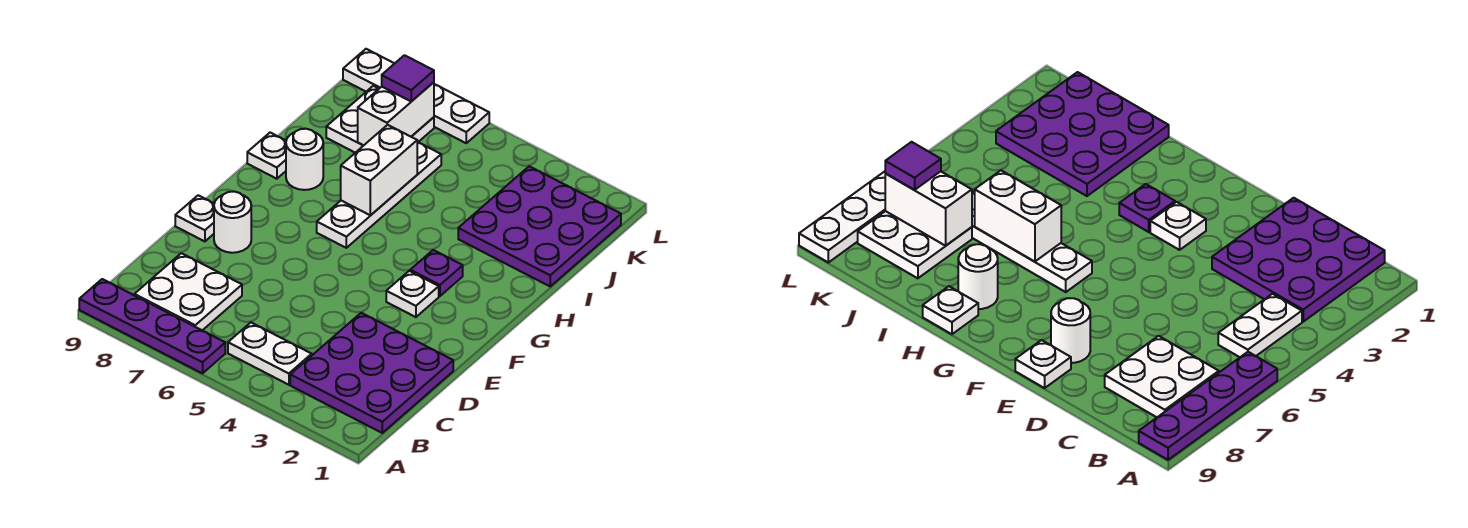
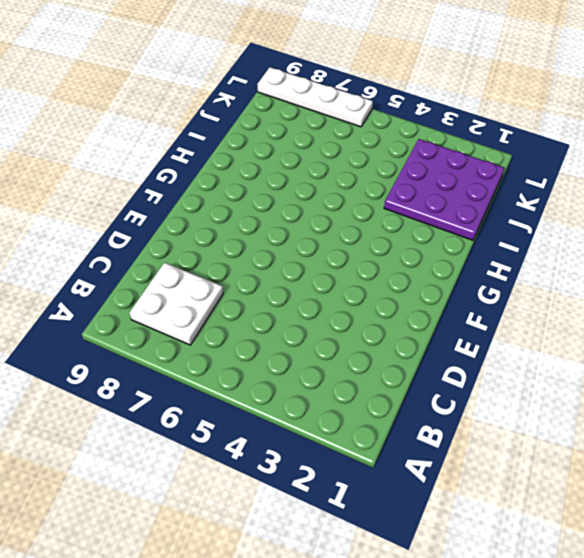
none -> purple 1x4 plate [79,279,225,373]
none -> purple 3x3 plate [290,313,453,433]
none -> white 1x2 plate [228,323,312,385]

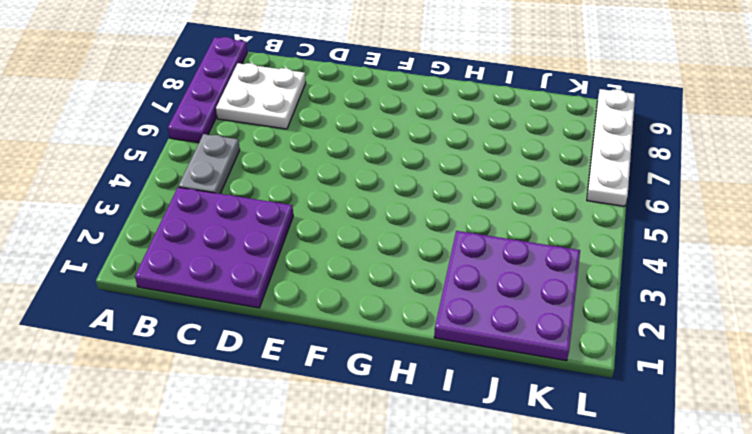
grey 1x2 plate [179,134,240,194] -> white 1x2 plate [228,323,312,385]
none -> white 1x1 round brick [214,192,251,253]
none -> white 1x1 plate [175,195,214,241]
none -> white 1x1 plate [386,271,439,317]

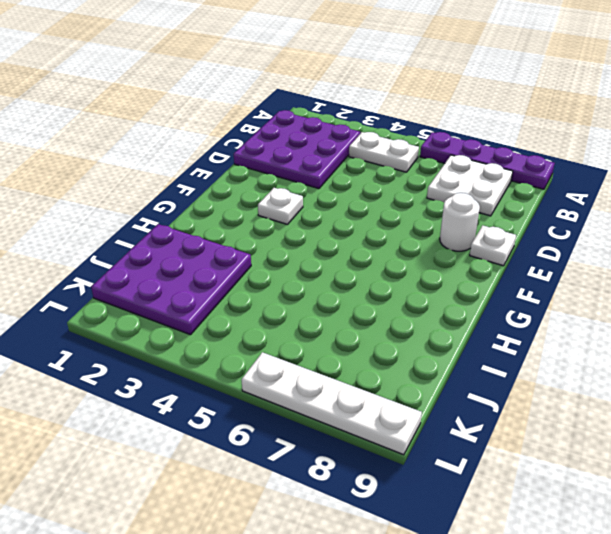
none -> purple 1x1 plate [410,250,463,296]
none -> white 1x4 plate [317,142,441,248]
none -> white 1x1 round brick [286,129,323,190]

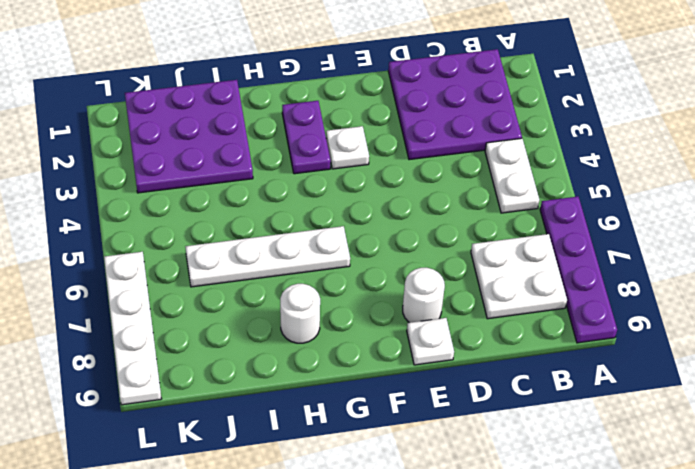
purple 1x2 plate [282,101,331,174] -> purple 1x1 plate [410,250,463,296]
none -> white 1x1 plate [247,133,286,179]
none -> white 2x2 plate [326,86,434,153]
none -> white 1x2 brick [341,125,417,215]

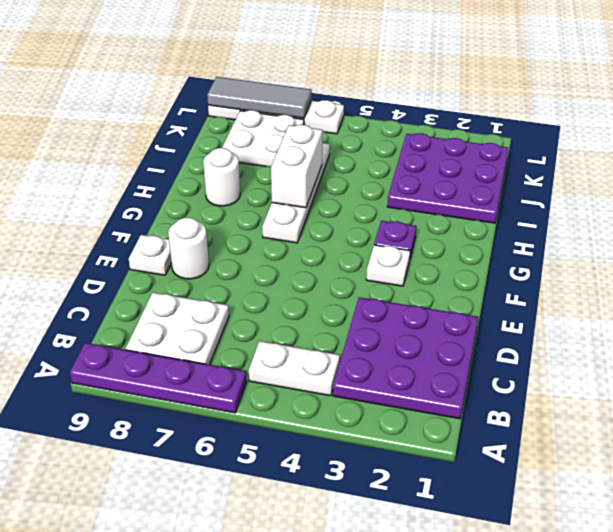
grey 1x3 tile [207,77,312,118] -> none
none -> white 1x1 plate [247,133,286,179]
none -> white 1x2 brick [358,82,434,145]
none -> purple 1x1 tile [382,55,434,101]

